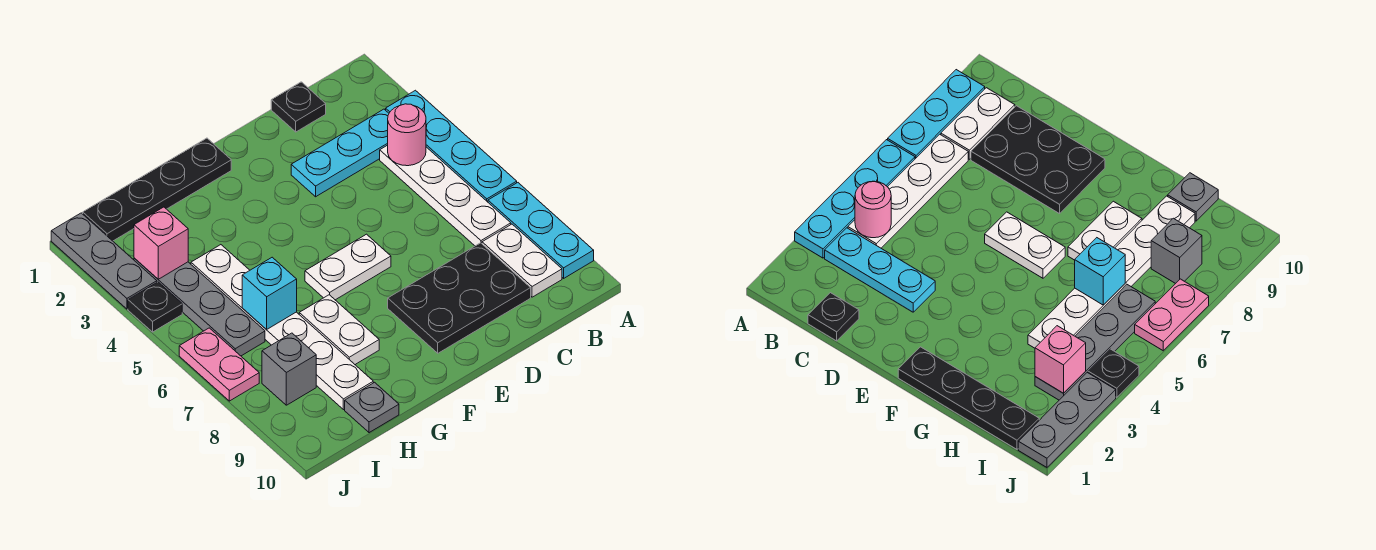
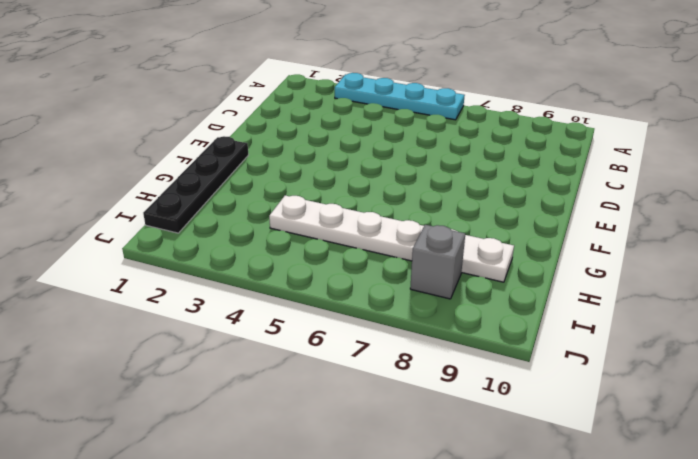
none -> cyan 1x3 plate [488,183,594,278]
none -> cyan 1x3 plate [291,109,389,197]
none -> white 1x4 plate [380,145,511,246]

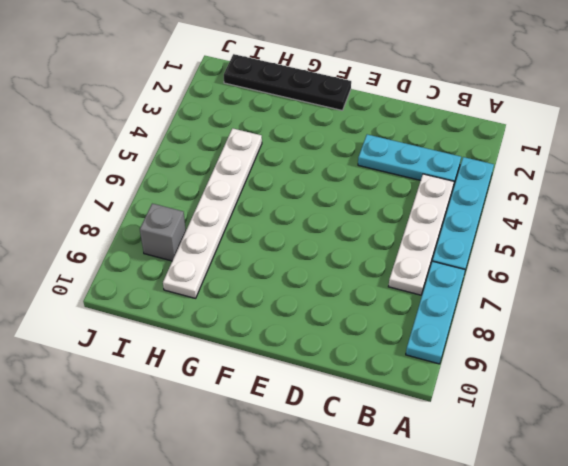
none -> white 1x2 plate [482,224,562,297]
none -> black 1x1 plate [271,82,326,132]
none -> black 2x3 plate [388,243,531,353]

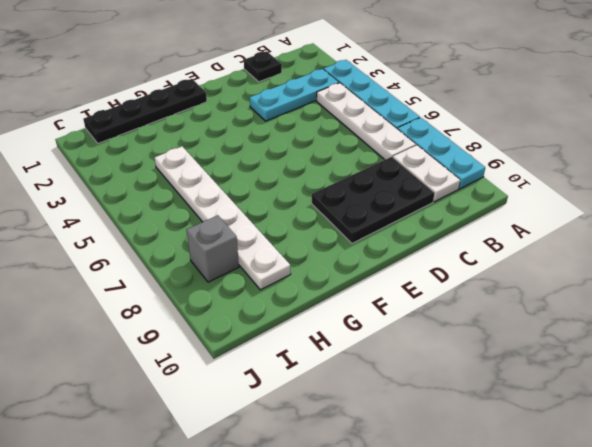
none -> white 1x2 plate [305,234,391,300]
none -> white 1x2 plate [299,295,379,364]
none -> grey 1x1 plate [345,382,399,433]

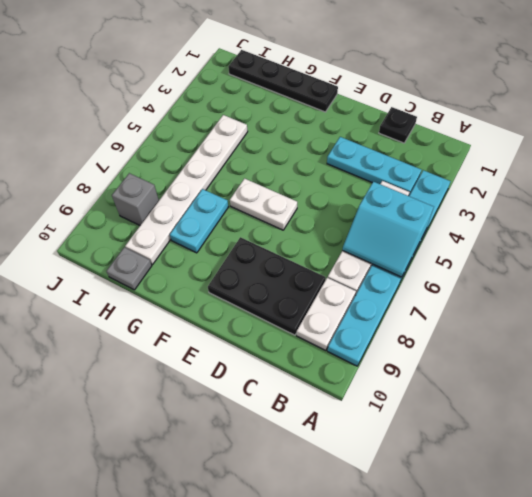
cyan 2x2 slope [342,182,434,277] -> none
cyan 1x2 plate [170,189,228,253] -> white 1x2 plate [299,295,379,364]
none -> grey 1x4 plate [134,258,265,356]
none -> grey 1x3 plate [51,213,157,309]
none -> black 1x1 plate [128,282,182,332]

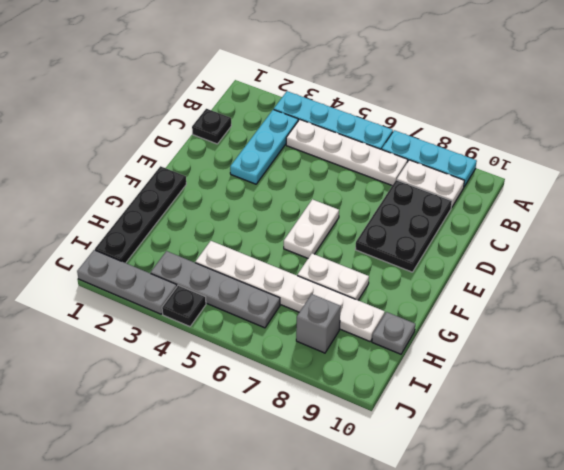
none -> pink 1x2 plate [179,328,259,401]
none -> pink 1x1 round brick [388,104,426,166]
none -> cyan 1x1 brick [242,257,297,330]

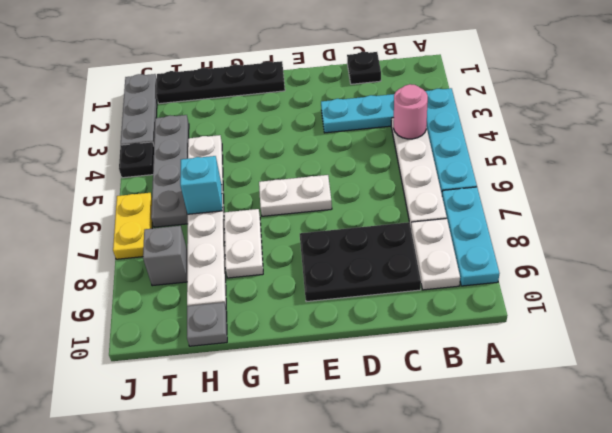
yellow 1x2 plate [113,193,152,259] -> pink 1x2 plate [179,328,259,401]
none -> pink 1x1 brick [134,207,188,279]

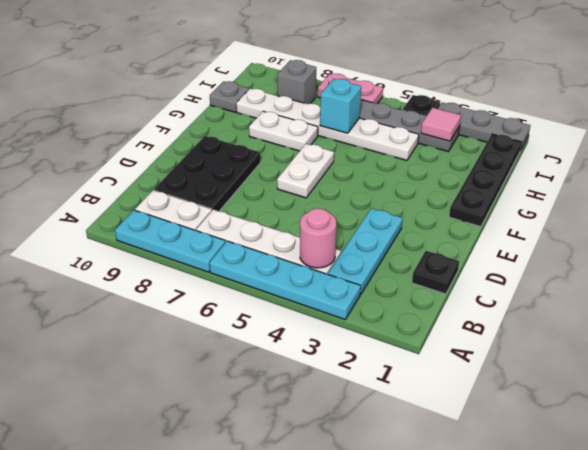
pink 1x1 tile [421,108,461,141] -> pink 1x1 brick [134,207,188,279]

